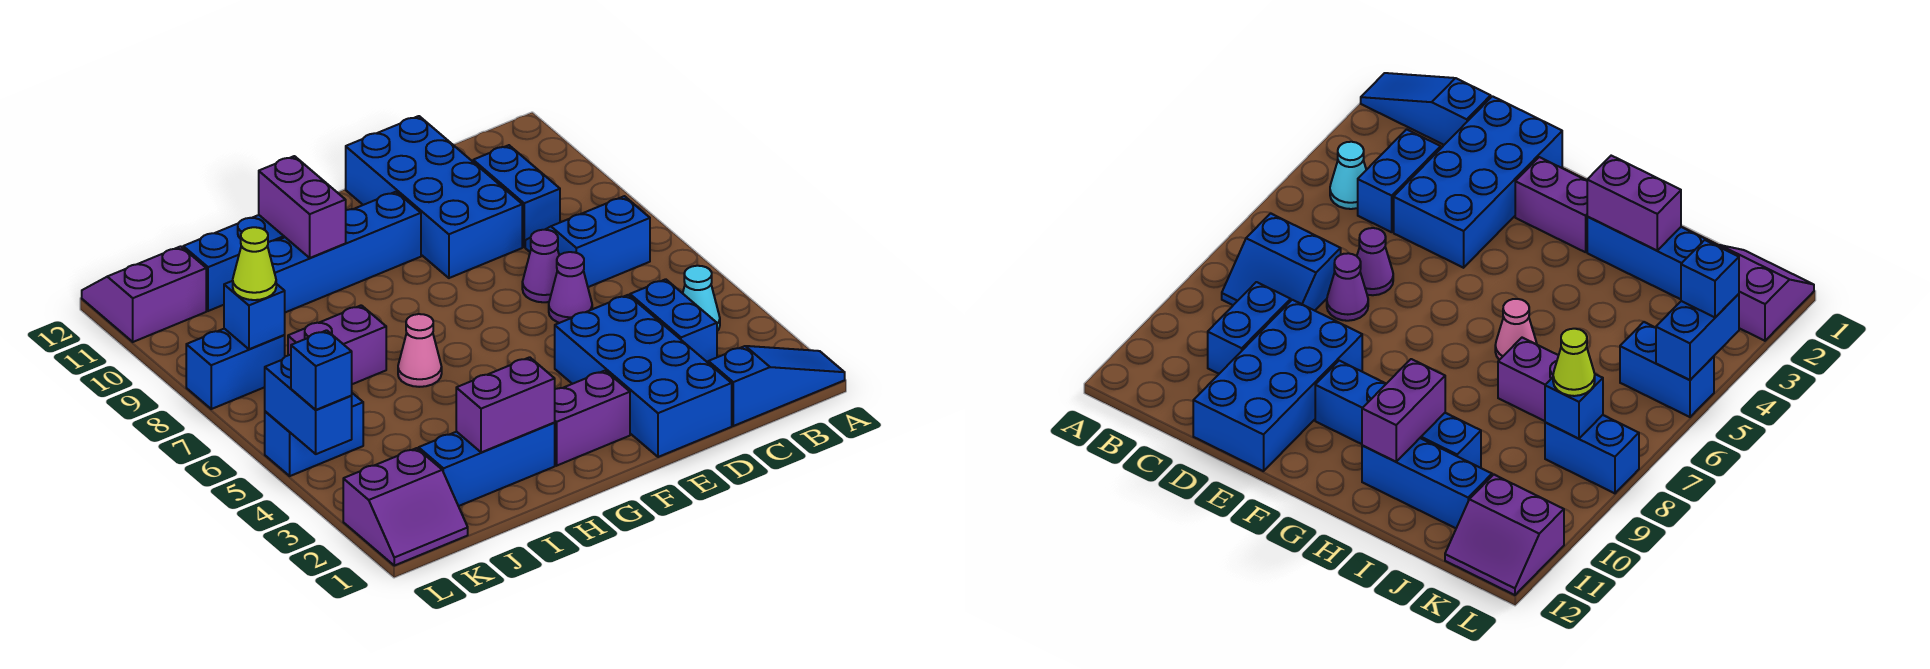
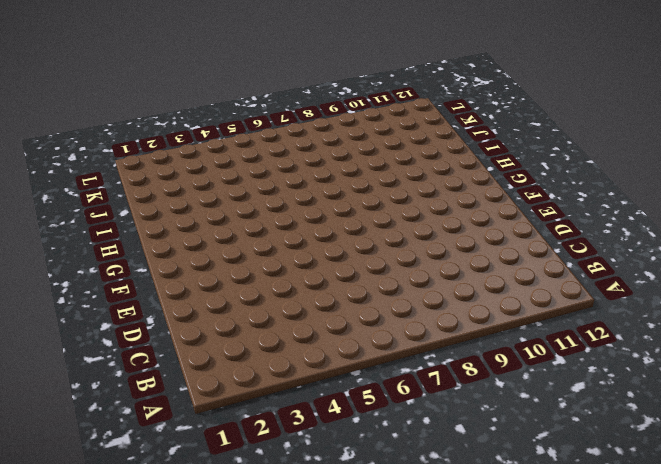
none -> blue 1x3 slope [708,346,845,426]
none -> cyan 1x1 cone [683,266,720,331]
none -> blue 2x2 slope [525,196,650,287]

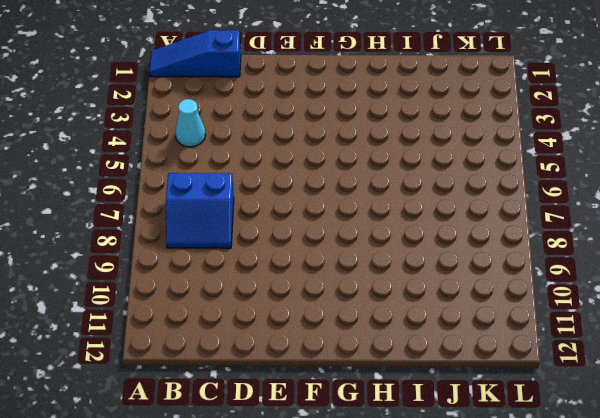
none -> blue 1x2 brick [630,279,717,362]
none -> blue 1x2 brick [473,145,560,247]
none -> blue 2x4 brick [555,295,732,457]

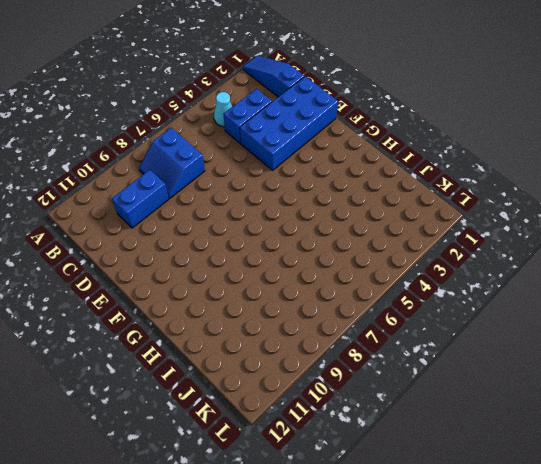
none -> purple 1x1 cone [549,252,592,323]
none -> purple 1x1 cone [522,230,559,302]
none -> blue 2x4 brick [346,116,522,278]

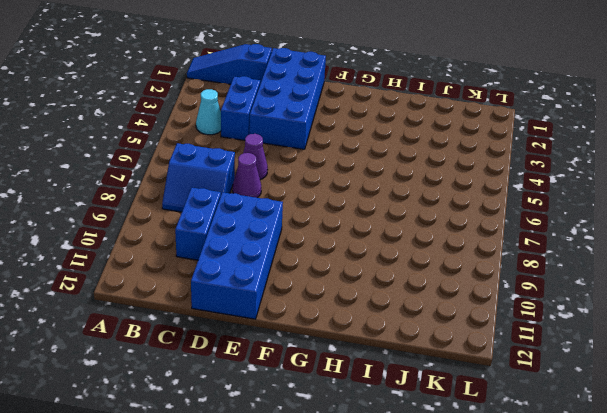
none -> purple 1x2 brick [554,371,630,466]
none -> blue 1x4 brick [268,192,421,312]
none -> blue 1x3 brick [419,423,555,506]

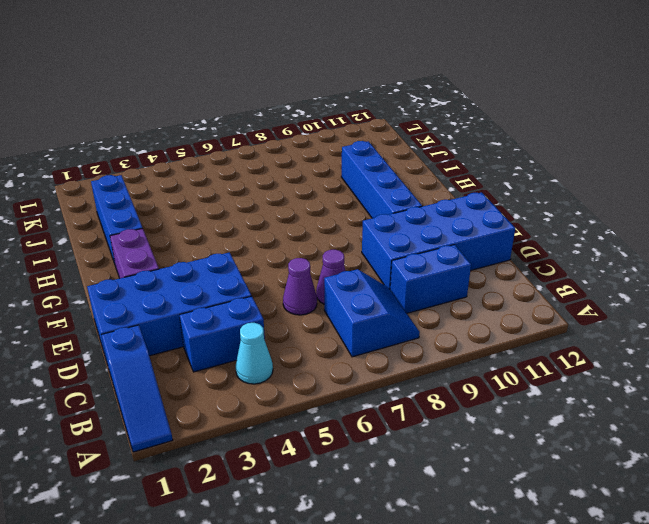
none -> pink 1x1 cone [398,314,442,387]
none -> blue 1x3 brick [183,215,284,311]
none -> purple 1x2 brick [288,305,386,384]

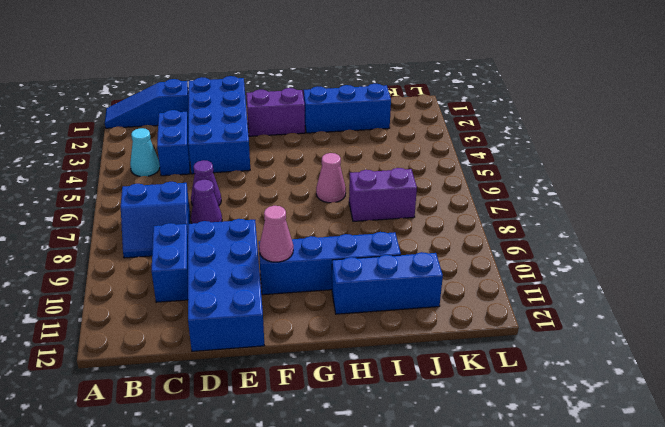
pink 1x1 cone [259,206,293,262] -> none
none -> purple 2x2 slope [343,448,468,566]
none -> blue 1x2 brick [265,393,363,476]
none -> blue 1x2 brick [186,329,285,409]

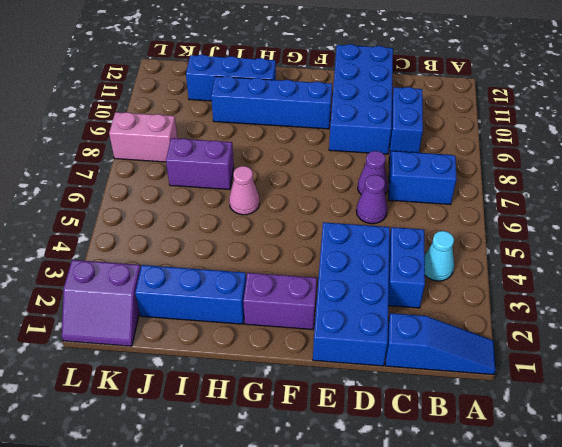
pink 1x2 brick [109,112,177,162] -> blue 1x2 brick [186,329,285,409]
none -> blue 1x2 brick [265,393,363,476]
none -> purple 2x2 slope [82,246,206,342]
none -> purple 1x2 brick [456,357,555,452]

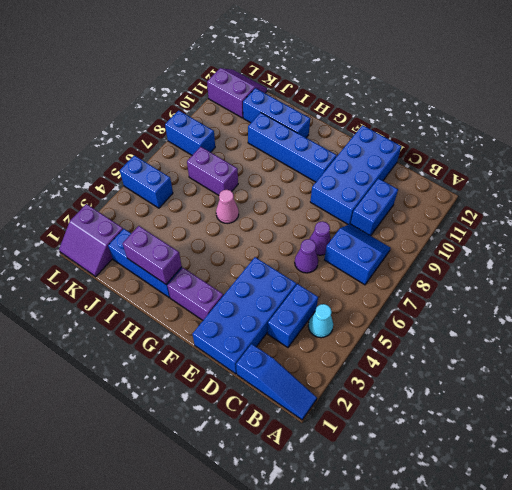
none -> purple 1x2 brick [259,156,346,258]
none -> blue 1x1 brick [224,281,285,349]
none -> blue 1x2 brick [265,355,352,454]

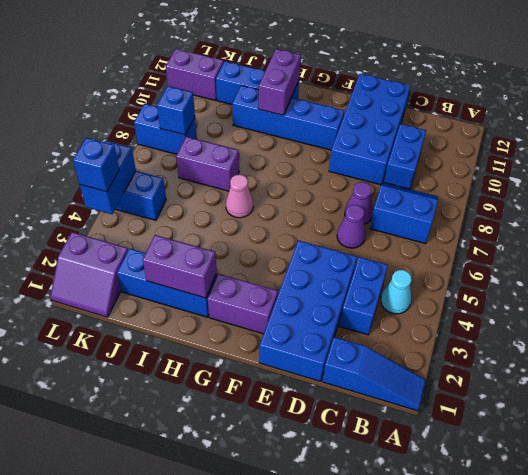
none -> lime 1x1 cone [233,227,276,300]

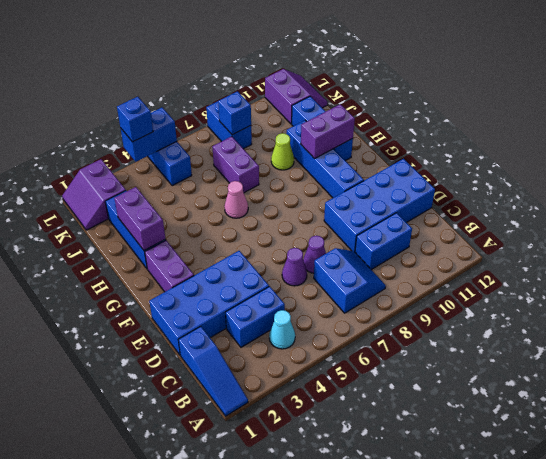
lime 1x1 cone [271,133,294,170] -> lime 1x1 cone moved to [233,227,276,300]

